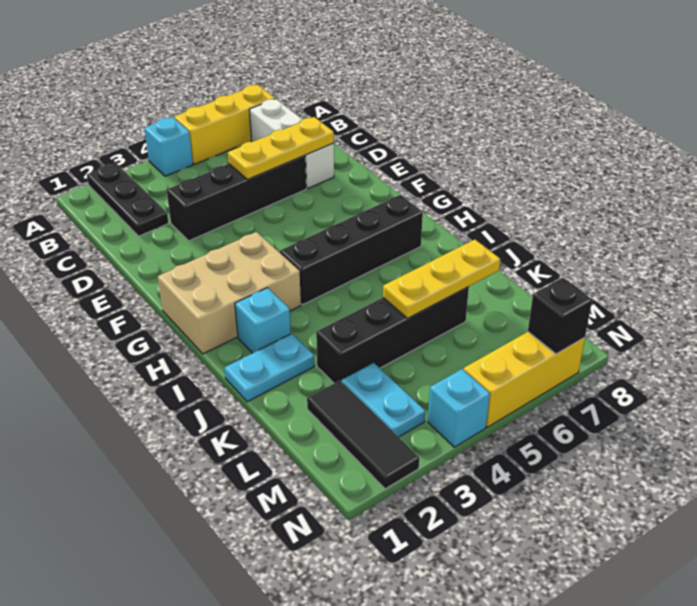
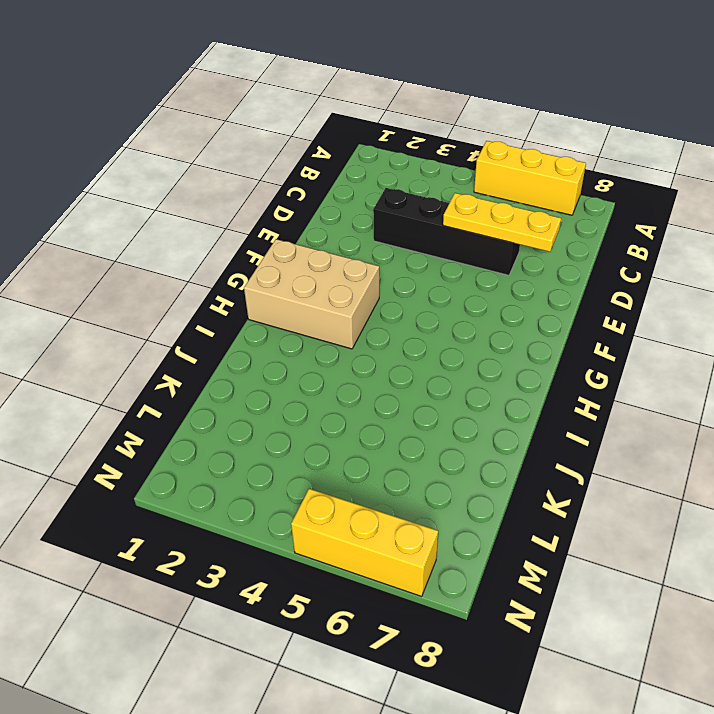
none -> black 1x3 plate [87,163,168,236]
none -> cyan 1x1 brick [144,117,193,176]
none -> white 1x3 brick [249,99,334,188]

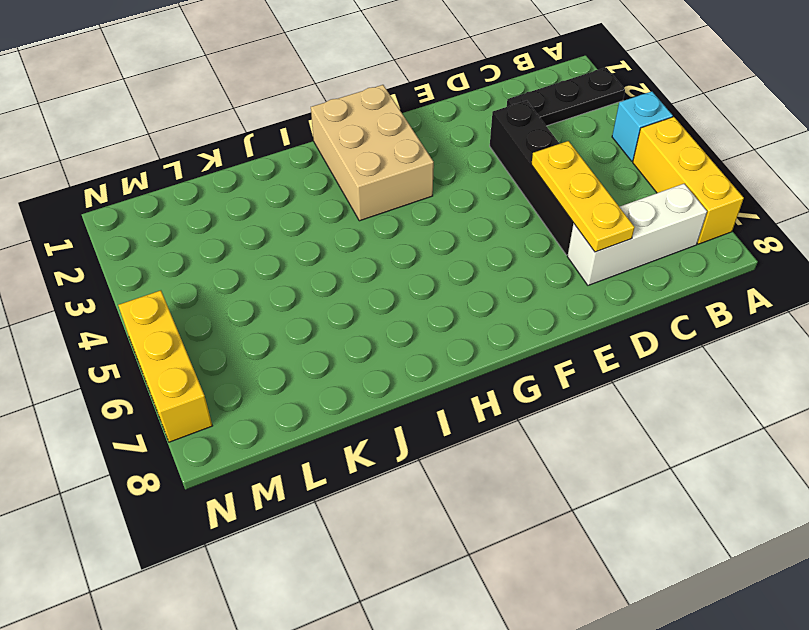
none -> black 1x4 brick [280,195,423,305]
none -> cyan 1x1 brick [235,288,291,353]
none -> cyan 1x2 plate [225,334,314,402]

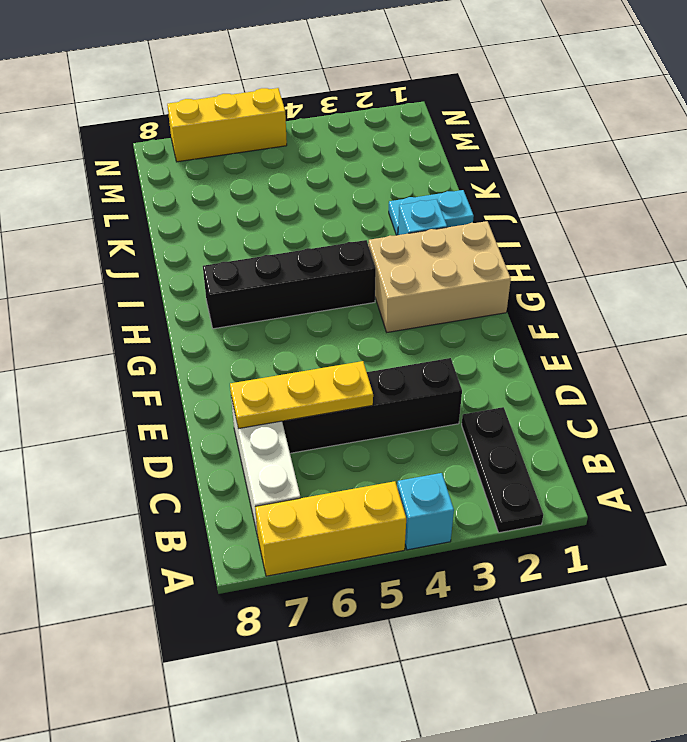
none -> black 1x4 brick [316,287,469,383]
none -> black 1x3 tile [307,381,419,489]
none -> cyan 1x2 plate [342,363,425,437]

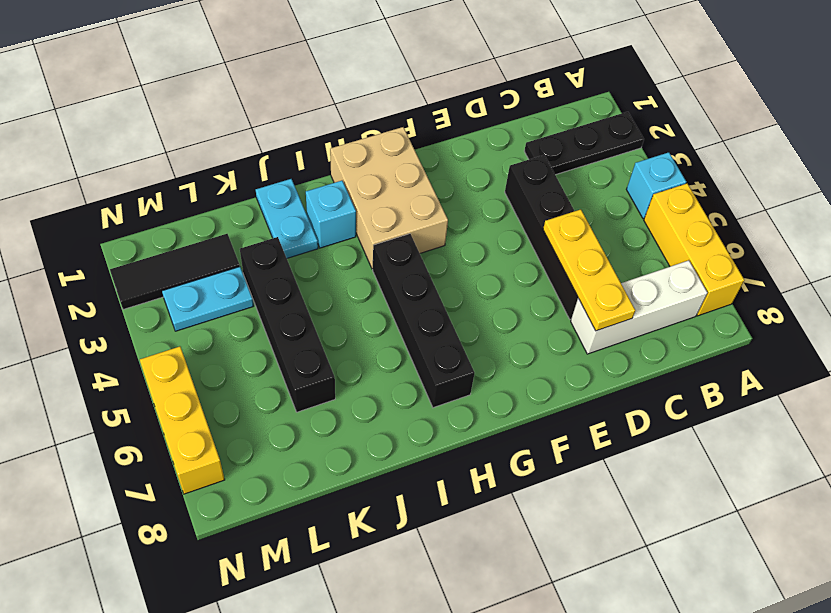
none -> cyan 1x1 brick [428,369,490,447]
none -> yellow 1x3 plate [383,240,500,318]
none -> black 1x1 brick [528,278,592,354]

